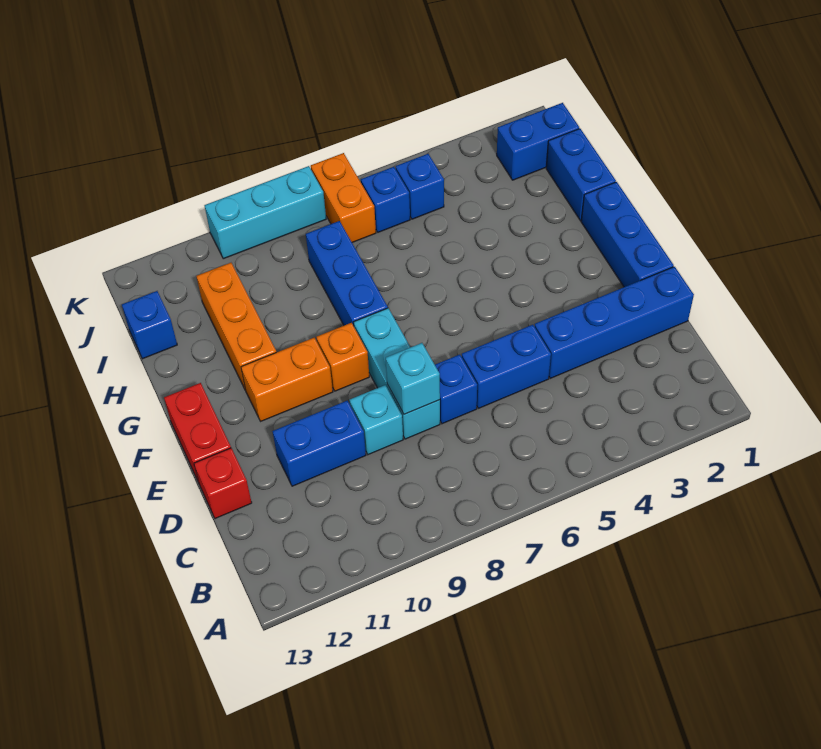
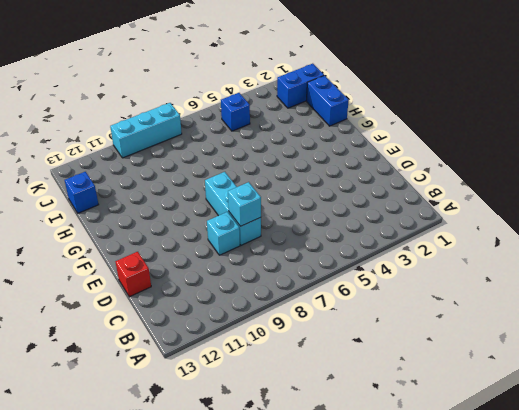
none -> blue 1x4 brick [535,267,694,378]
none -> blue 1x2 brick [462,325,551,408]
none -> blue 1x1 brick [435,355,477,424]

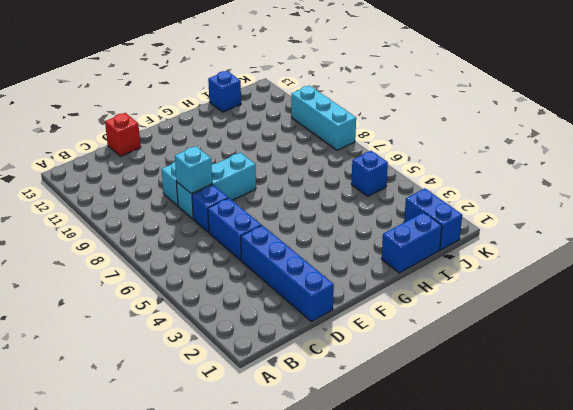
none -> blue 1x2 brick [272,401,366,486]
none -> blue 1x3 brick [581,182,674,287]
none -> red 1x2 brick [164,383,231,485]

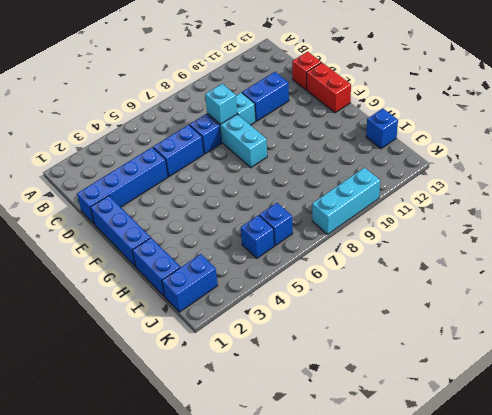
none -> orange 1x1 brick [316,323,369,391]
none -> orange 1x2 brick [241,338,333,421]
none -> blue 1x3 brick [306,221,388,326]

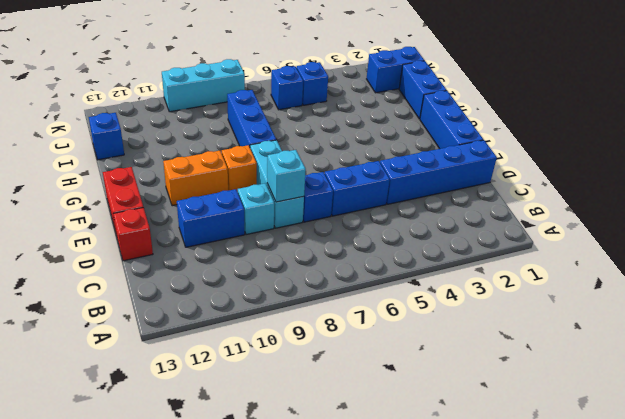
none -> orange 1x3 brick [196,263,276,389]
none -> orange 1x2 brick [311,153,376,242]

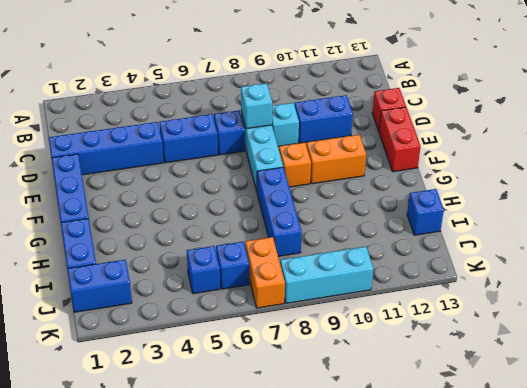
none -> orange 1x3 brick [196,263,276,389]

